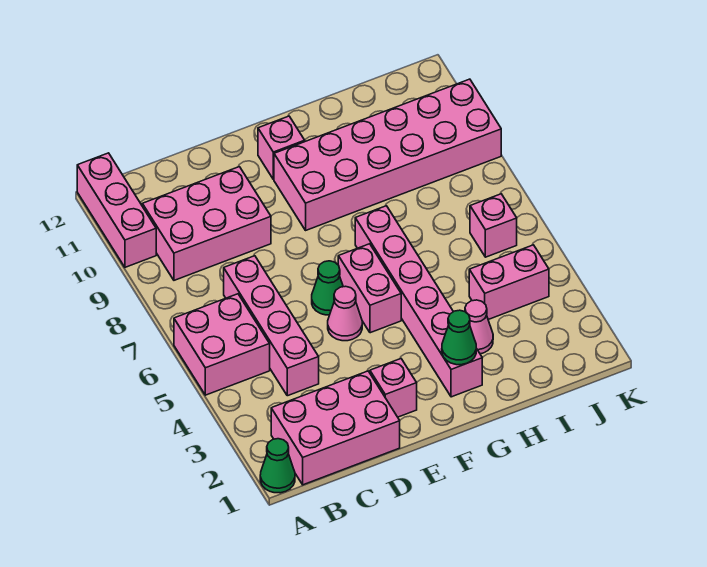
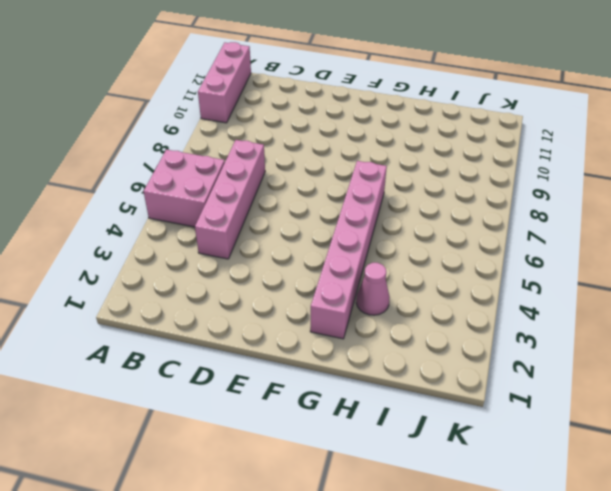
none -> green 1x1 cone [260,439,295,493]
none -> pink 2x3 brick [271,371,400,485]
none -> pink 2x3 brick [142,167,271,280]

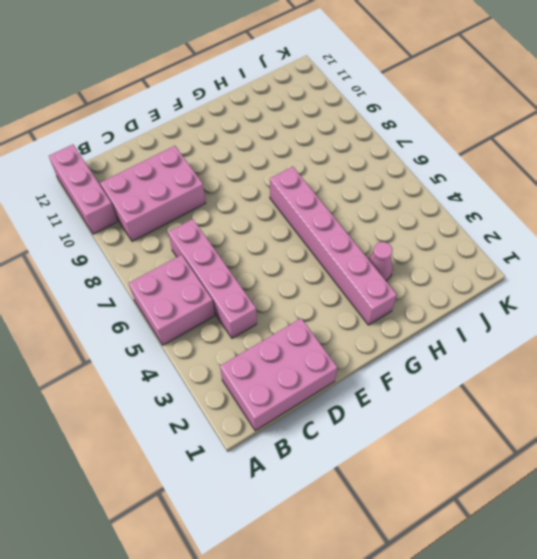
none -> green 1x1 cone [260,439,295,493]
none -> pink 1x1 brick [370,359,417,417]
none -> pink 1x1 cone [328,286,362,341]

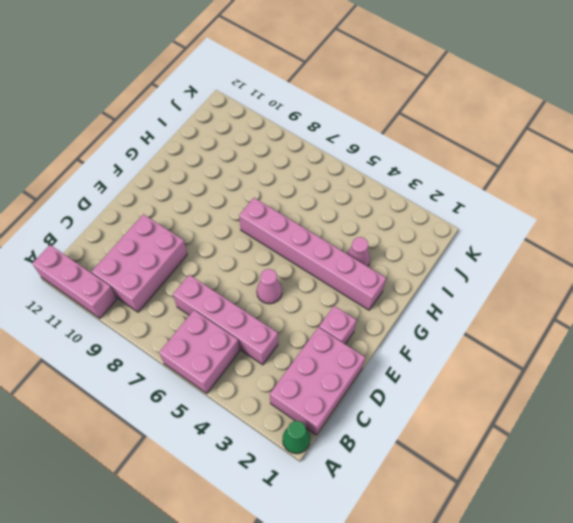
none -> green 1x1 cone [312,261,343,315]
none -> pink 1x2 brick [338,244,401,333]
none -> pink 2x6 brick [274,79,501,230]

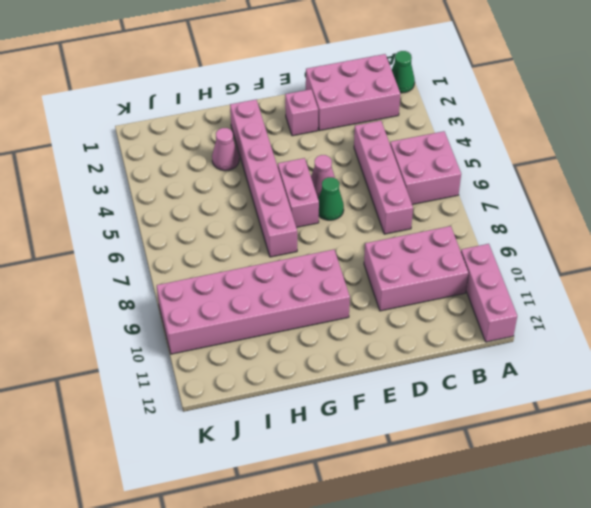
none -> pink 1x1 brick [258,116,305,179]
none -> pink 1x2 brick [469,245,549,320]
none -> pink 1x1 brick [470,194,517,257]

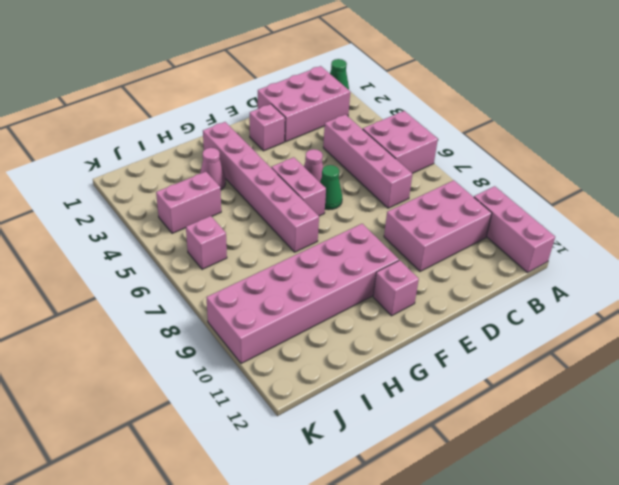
none -> green 1x1 cone [442,310,476,365]

